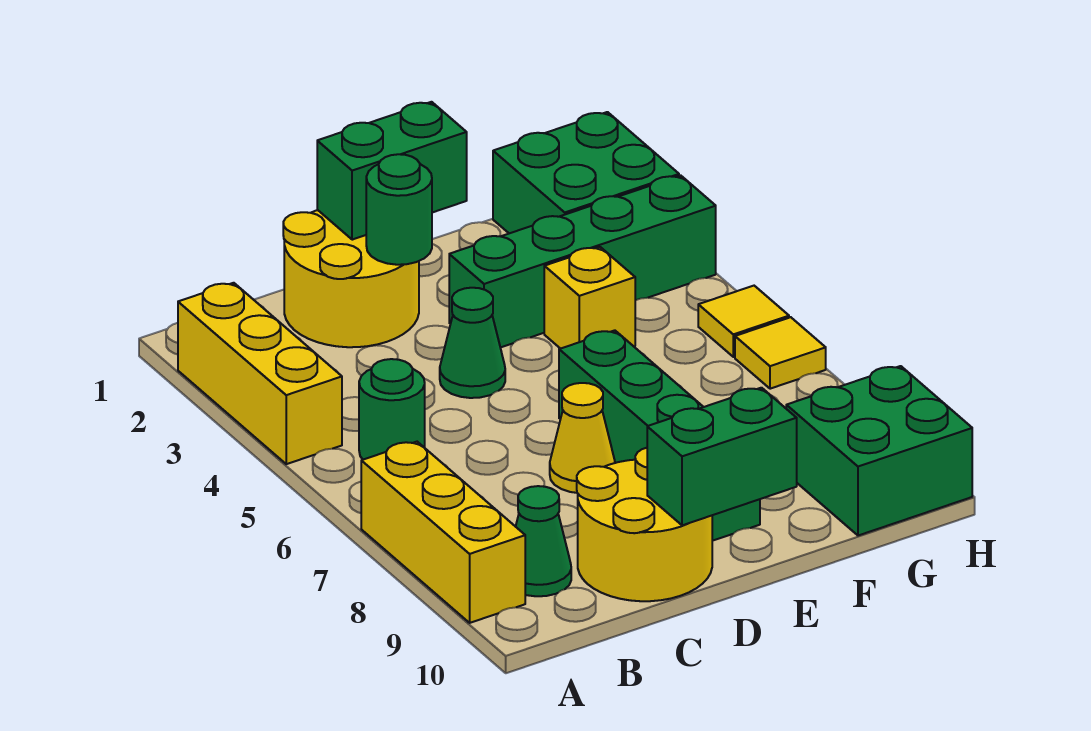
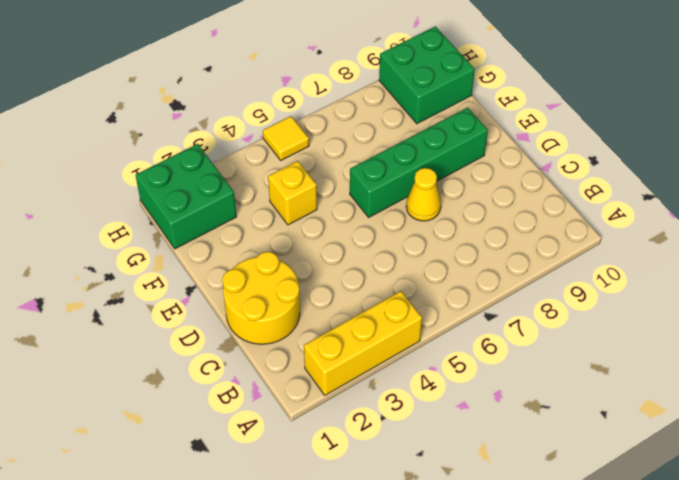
none -> yellow 1x3 brick [361,442,525,623]
none -> green 1x1 round brick [359,359,425,460]
none -> green 1x1 cone [516,486,571,596]

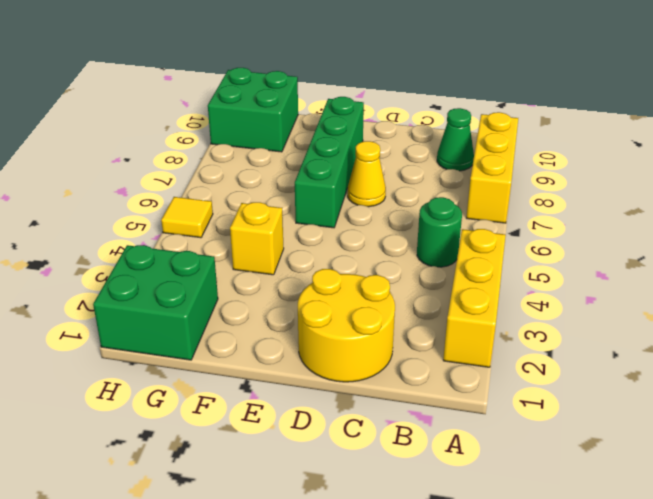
none -> yellow 2x2 round brick [577,448,712,601]
none -> green 1x1 cone [440,288,505,398]
none -> green 1x4 brick [449,176,716,348]

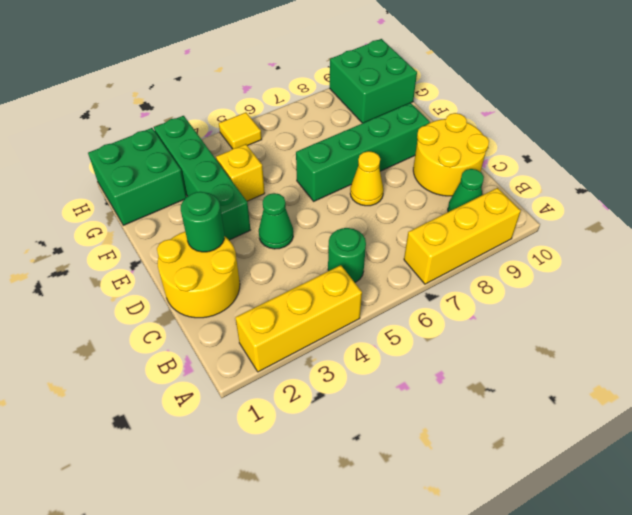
none -> yellow 1x1 tile [735,317,826,389]
none -> green 1x2 brick [317,102,467,240]
none -> green 1x2 brick [647,388,797,525]

